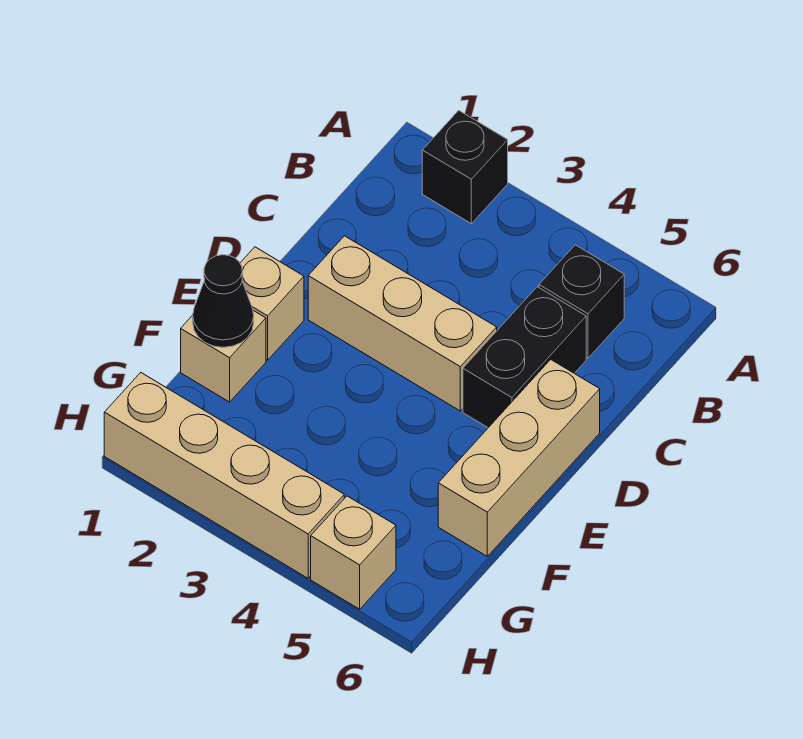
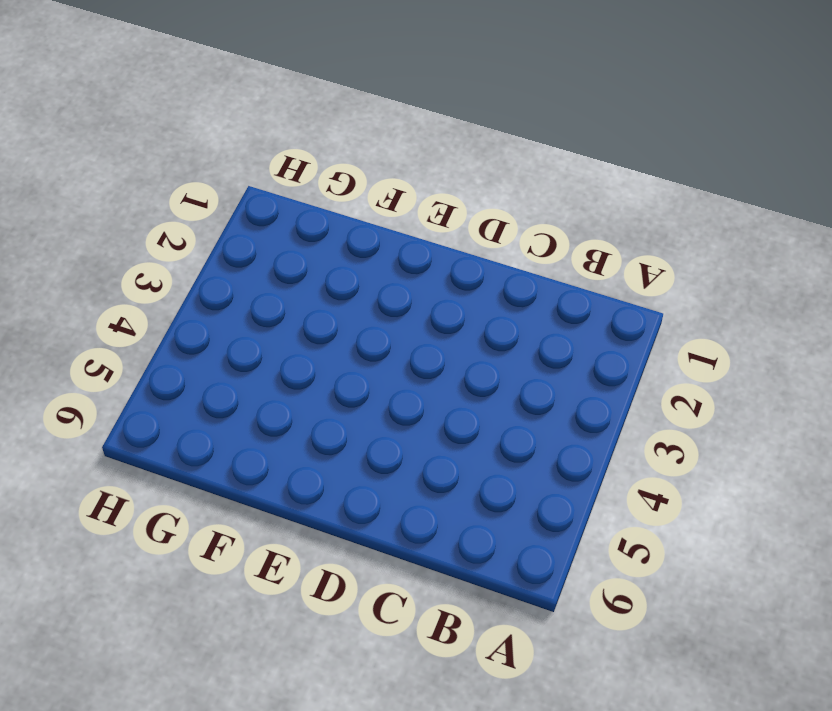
none -> black 1x1 brick [422,110,508,224]
none -> black 1x1 brick [539,245,624,358]

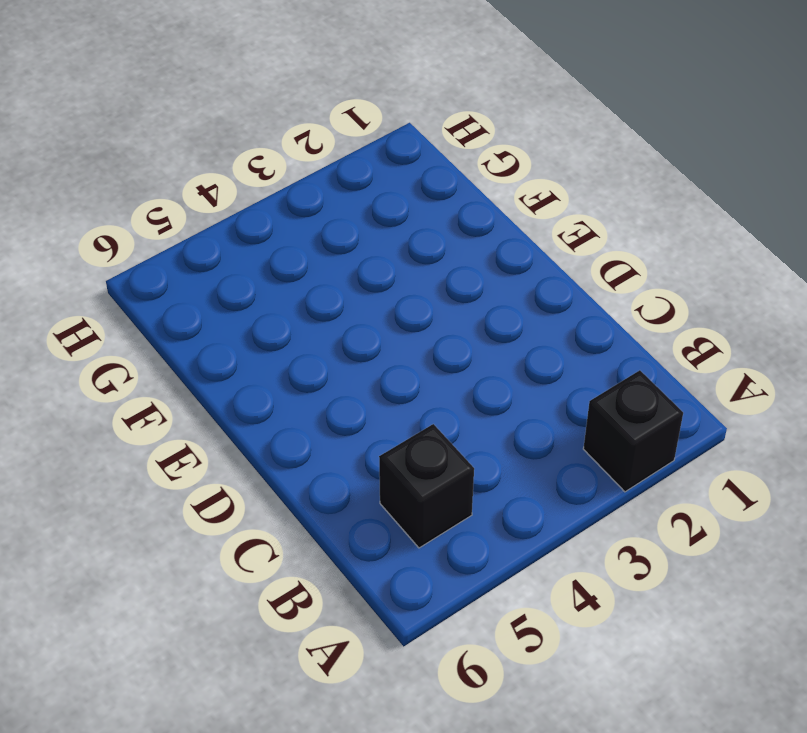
none -> black 1x2 brick [463,287,586,428]
none -> tan 1x3 brick [308,236,497,411]

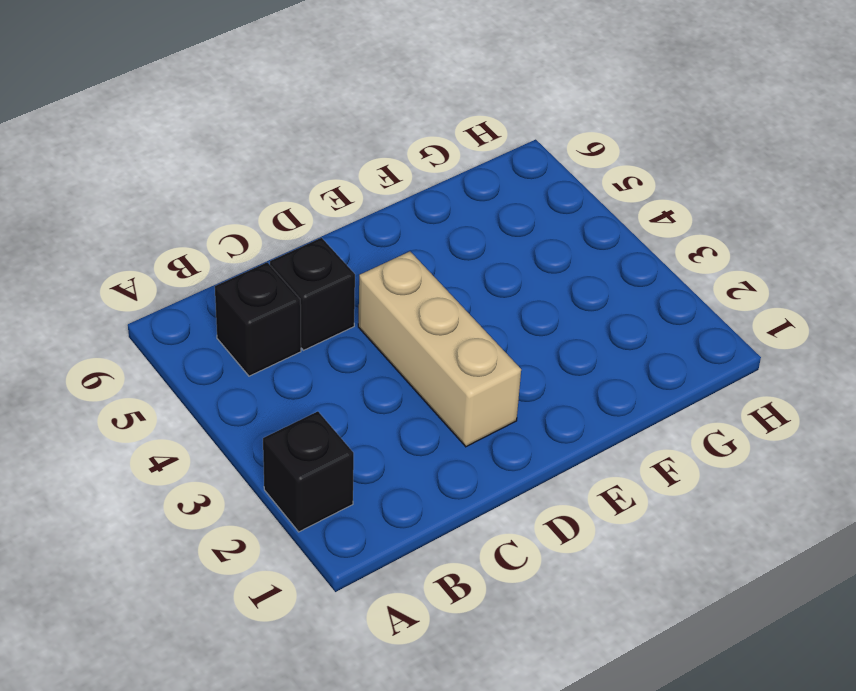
black 1x1 brick [270,238,355,350] -> black 1x2 brick [463,287,586,428]
none -> tan 1x3 brick [438,360,600,556]
none -> tan 1x1 brick [240,247,304,360]

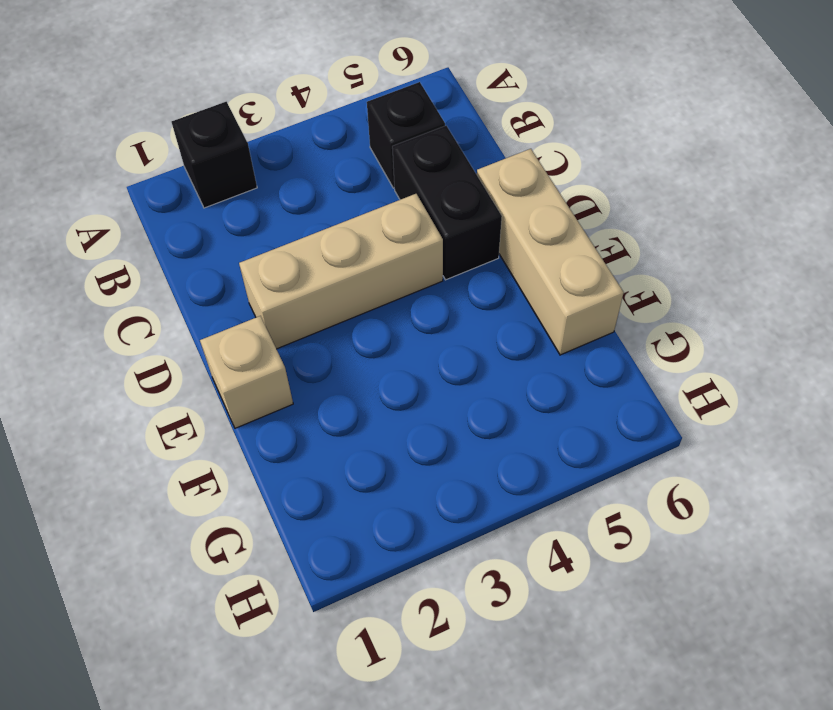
none -> tan 1x1 brick [181,311,266,402]
none -> tan 1x4 brick [104,373,344,578]

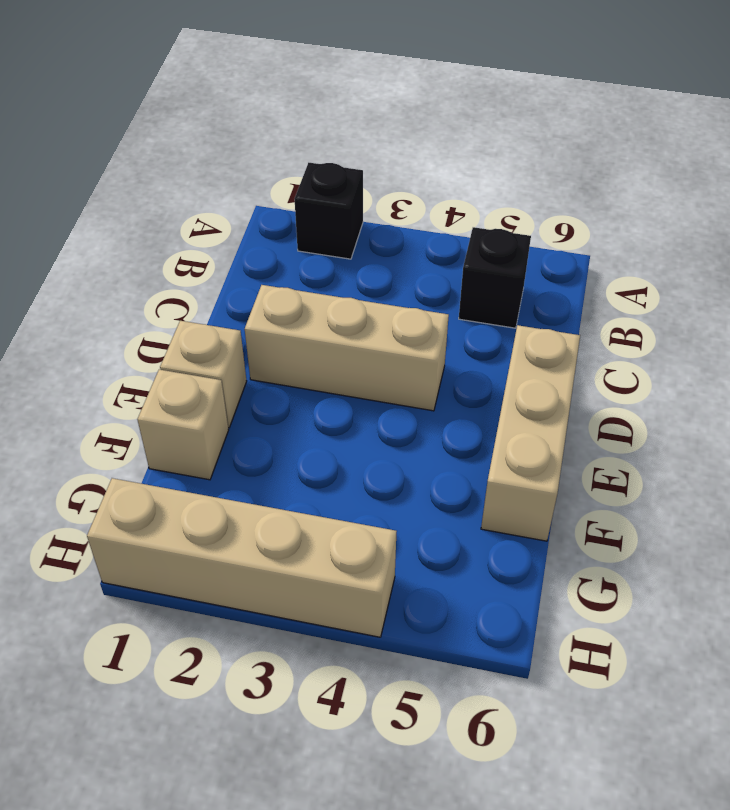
none -> black 1x2 brick [463,287,586,428]
none -> tan 1x1 brick [311,496,396,609]

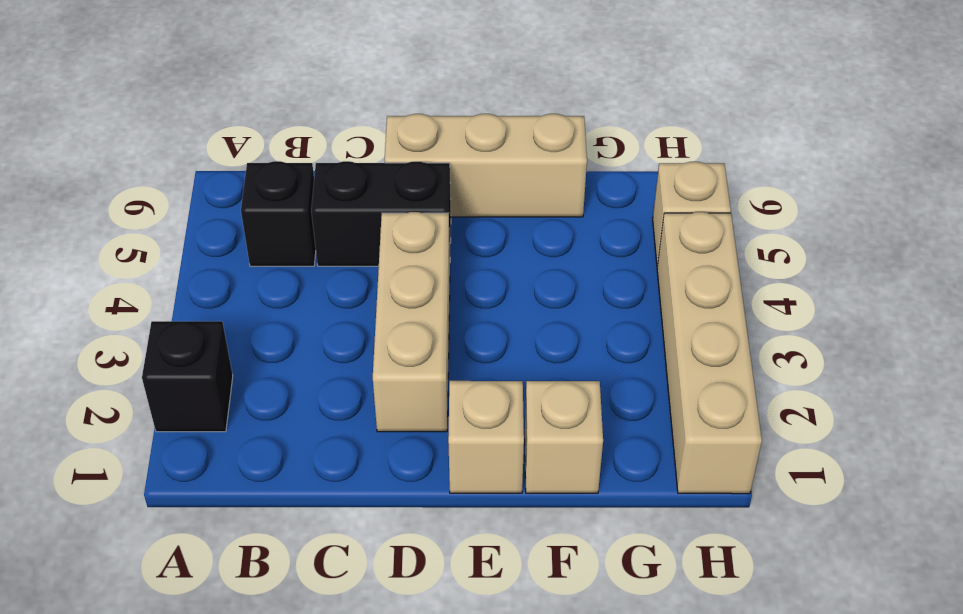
none -> black 1x1 cone [193,255,254,347]

